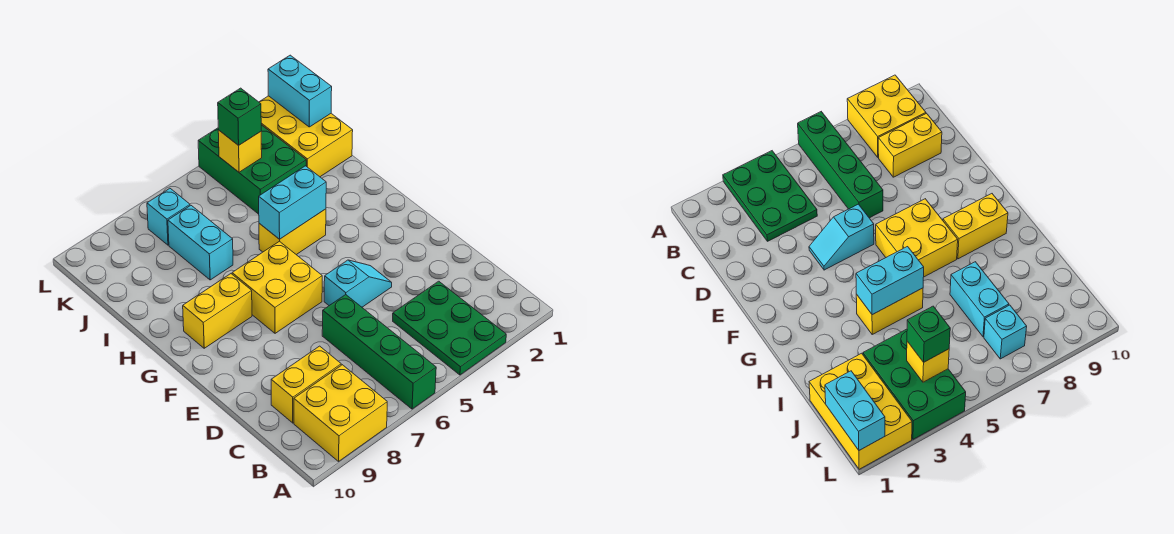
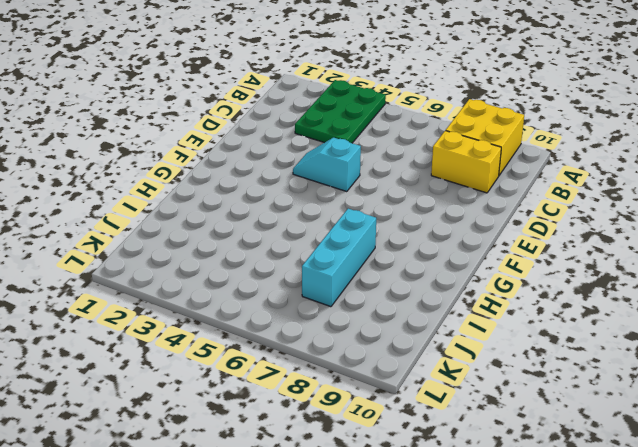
cyan 1x3 brick [302,209,376,307] -> cyan 1x2 brick [168,206,233,280]
none -> green 1x4 brick [322,295,436,409]
none -> yellow 2x2 brick [232,241,322,333]
none -> yellow 1x2 brick [183,274,252,348]

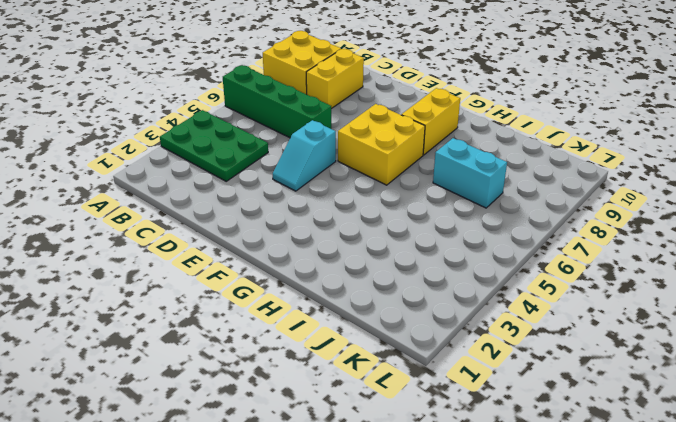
none -> yellow 1x2 brick [259,209,326,255]
none -> yellow 2x3 brick [259,96,353,177]
none -> green 2x3 brick [198,125,306,214]

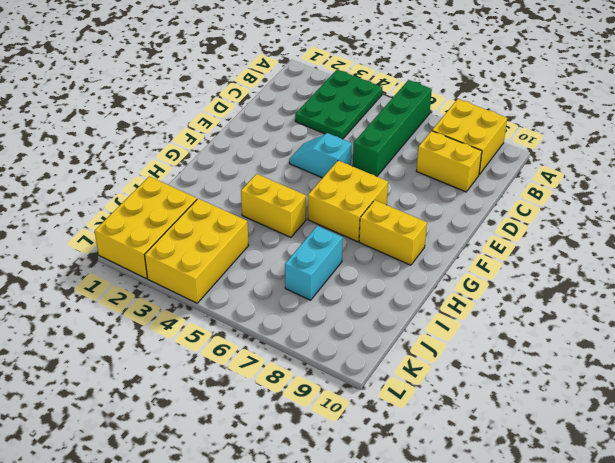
yellow 2x3 brick [145,199,249,303] -> green 2x3 brick [198,125,306,214]
none -> cyan 1x1 brick [147,188,190,245]
none -> cyan 1x2 brick [259,166,326,239]
none -> cyan 1x2 brick [268,55,332,127]

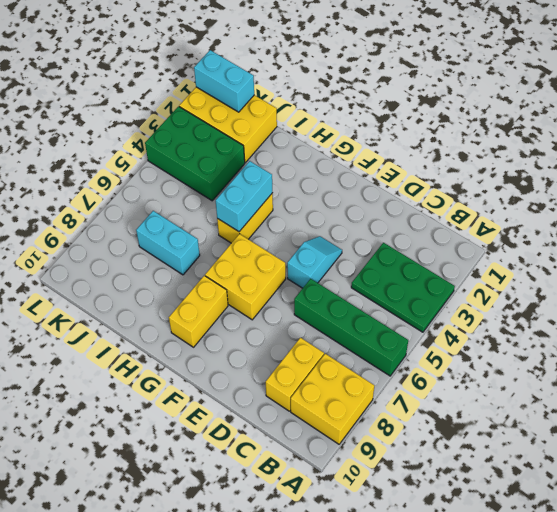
none -> cyan 1x1 brick [147,188,190,245]
none -> yellow 1x1 brick [218,130,262,172]
none -> green 1x1 brick [218,88,261,145]

